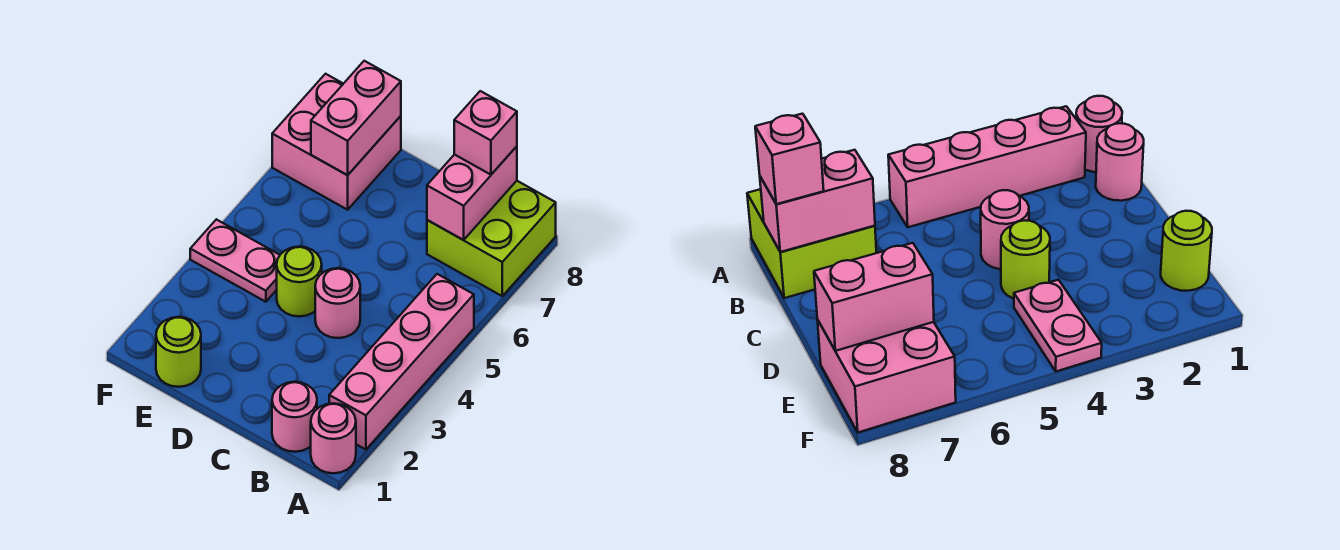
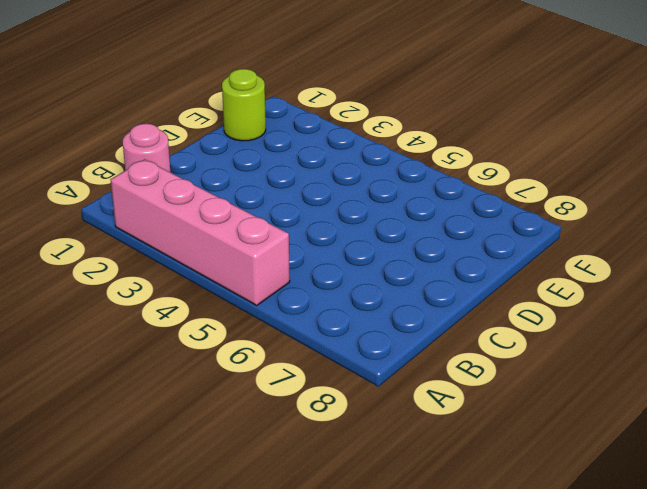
none -> pink 1x1 round brick [311,403,356,473]
none -> lime 2x2 brick [427,181,556,296]
none -> pink 1x1 round brick [315,268,360,338]

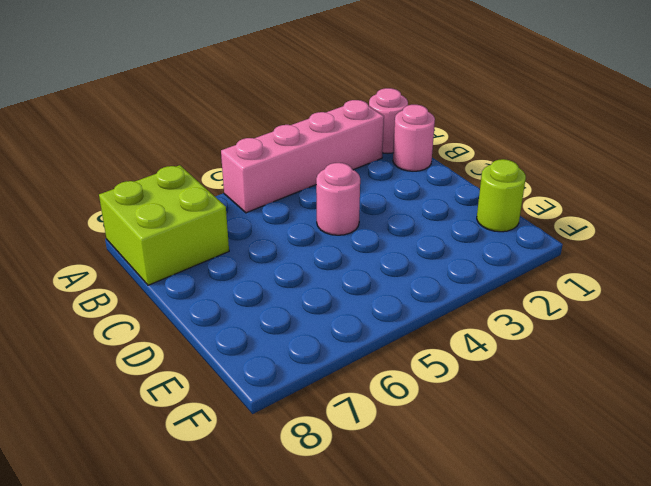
none -> lime 1x1 round brick [277,247,322,317]
none -> pink 1x2 plate [190,219,280,302]
none -> pink 2x2 brick [272,74,401,210]

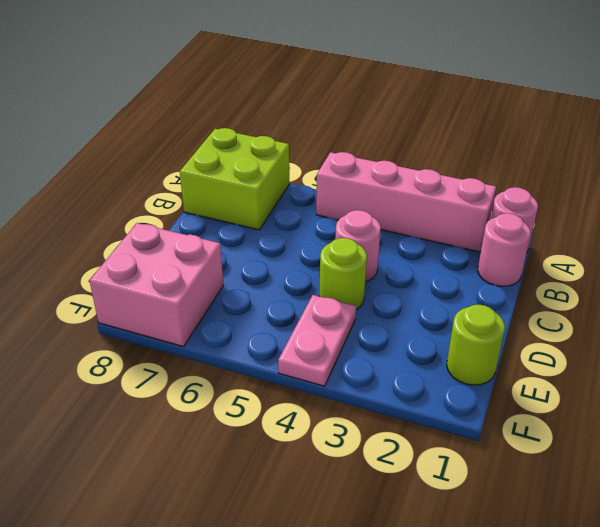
none -> pink 1x2 brick [427,146,517,240]
none -> pink 1x2 brick [311,61,401,175]
none -> pink 1x1 brick [454,91,517,175]

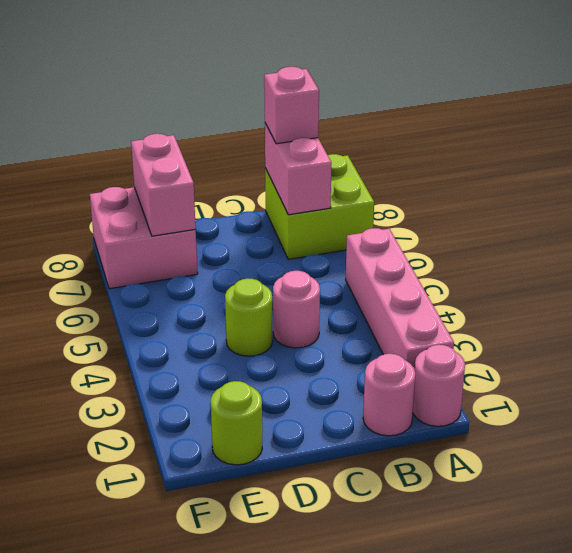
none -> pink 1x2 plate [190,219,280,302]

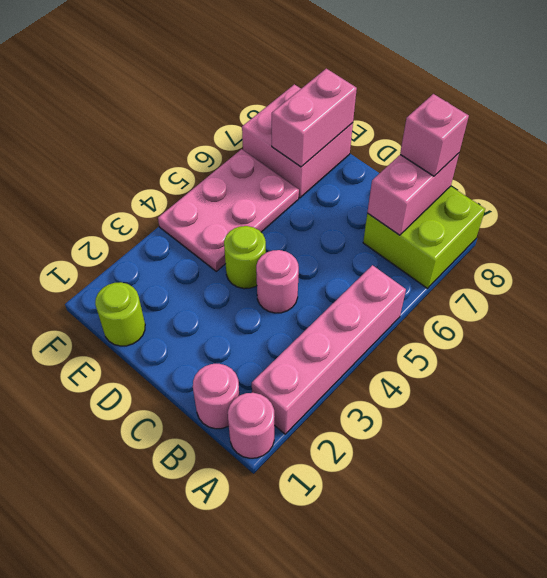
pink 2x3 plate [158,149,299,271] -> pink 1x2 plate [190,219,280,302]

